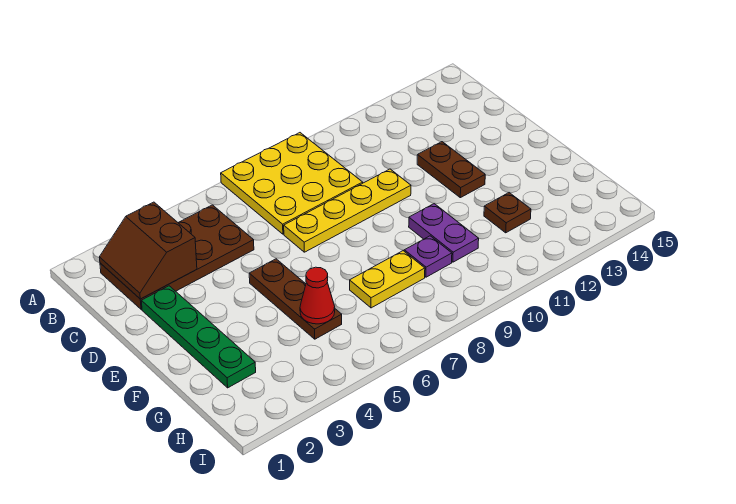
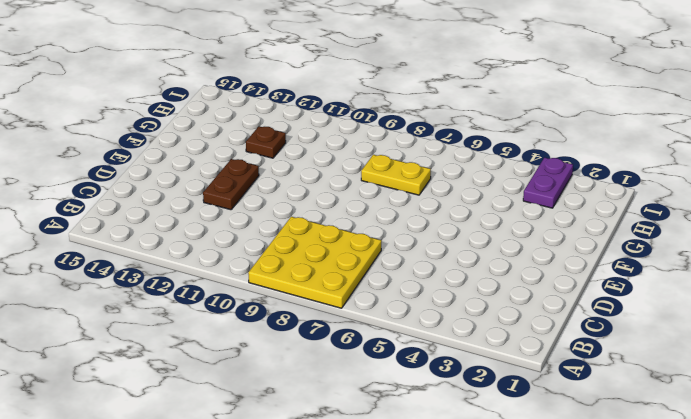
purple 1x2 plate [523,158,573,208] -> purple 1x2 plate moved to [409,204,479,262]
none -> brown 2x4 plate [100,205,254,309]
none -> green 1x4 plate [141,286,256,388]
none -> yellow 1x4 plate [284,169,411,252]

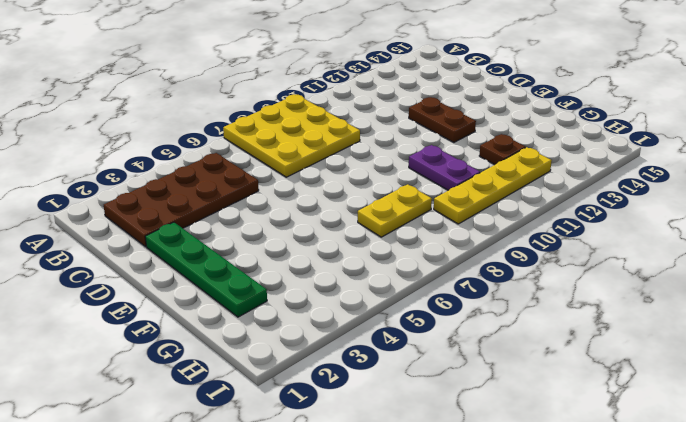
yellow 1x4 plate [434,147,552,224] -> yellow 1x4 plate moved to [284,169,411,252]
none -> brown 1x3 plate [249,259,342,339]
none -> purple 1x1 plate [404,236,452,277]
none -> brown 2x2 slope [99,202,197,299]

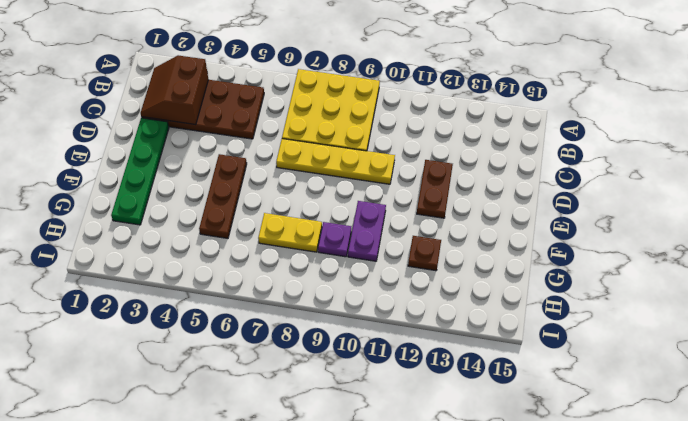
none -> red 1x1 cone [300,267,335,324]

